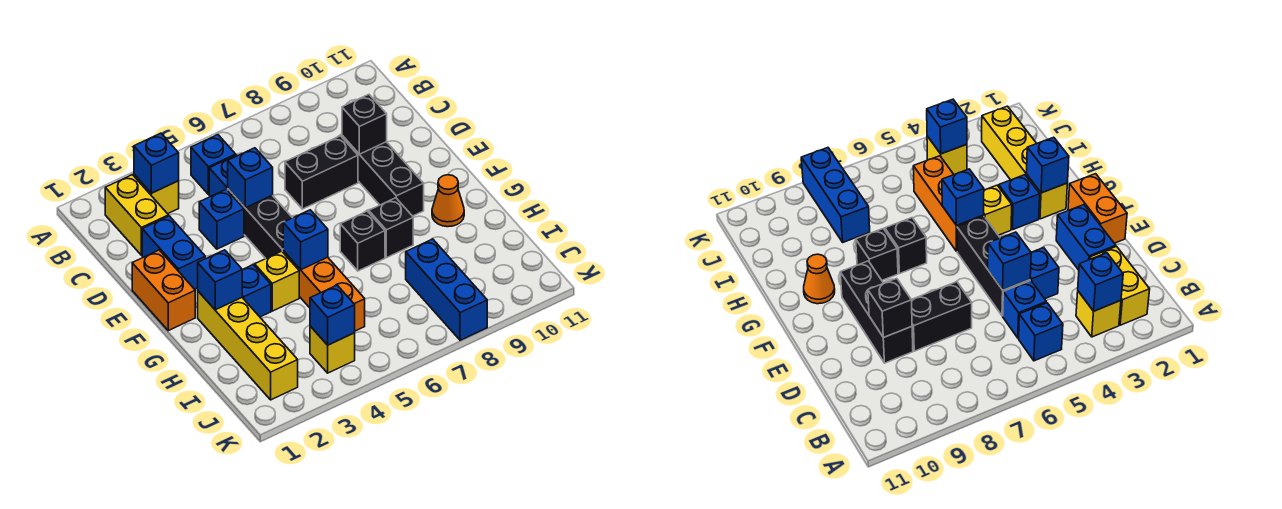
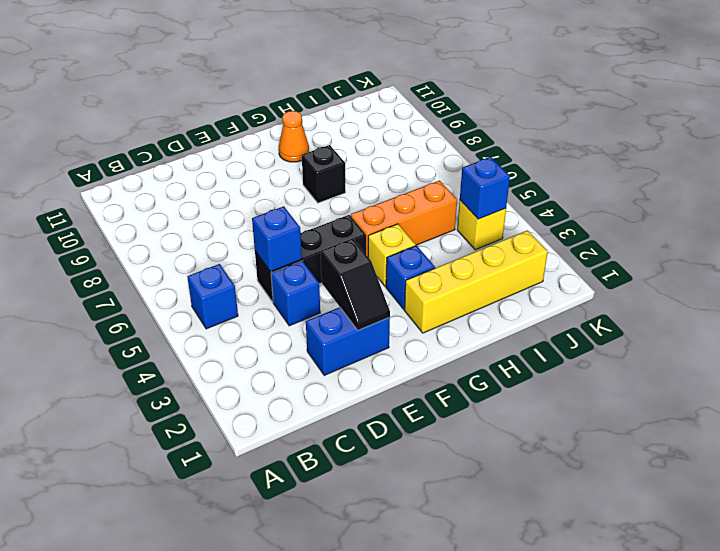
black 1x2 slope [321,238,390,330] -> none
none -> yellow 1x2 brick [105,175,169,255]
none -> yellow 1x1 brick [134,174,179,214]
none -> blue 1x1 brick [209,155,237,197]

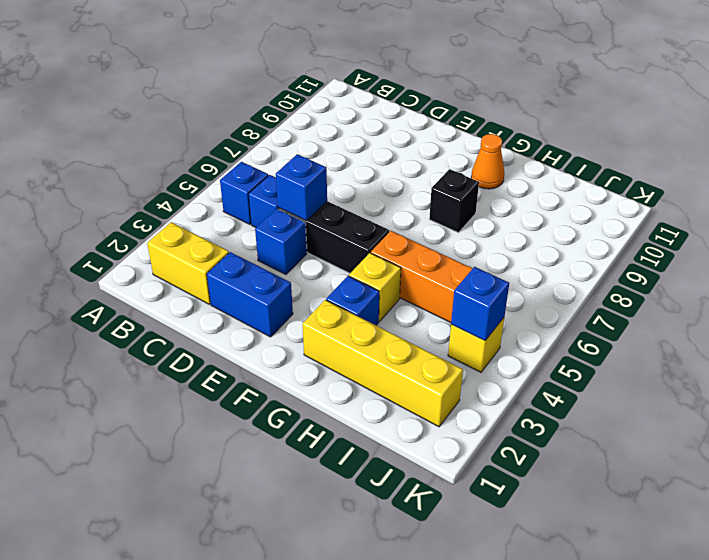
none -> yellow 1x1 brick [134,174,179,214]
none -> black 1x2 brick [285,136,358,209]
none -> black 1x3 brick [342,135,424,216]

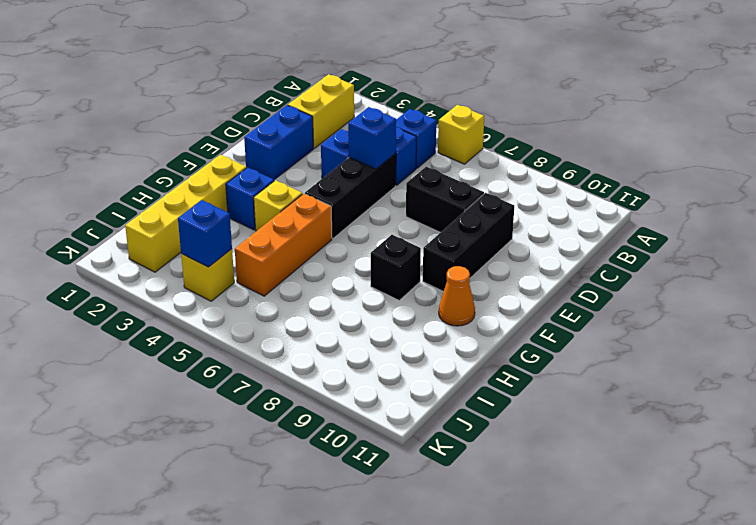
yellow 1x1 brick [438,105,484,164] -> yellow 1x1 brick moved to [134,174,179,214]
none -> orange 1x2 brick [132,250,195,331]
none -> black 1x1 brick [340,211,385,271]
none -> blue 1x3 brick [406,239,487,340]

